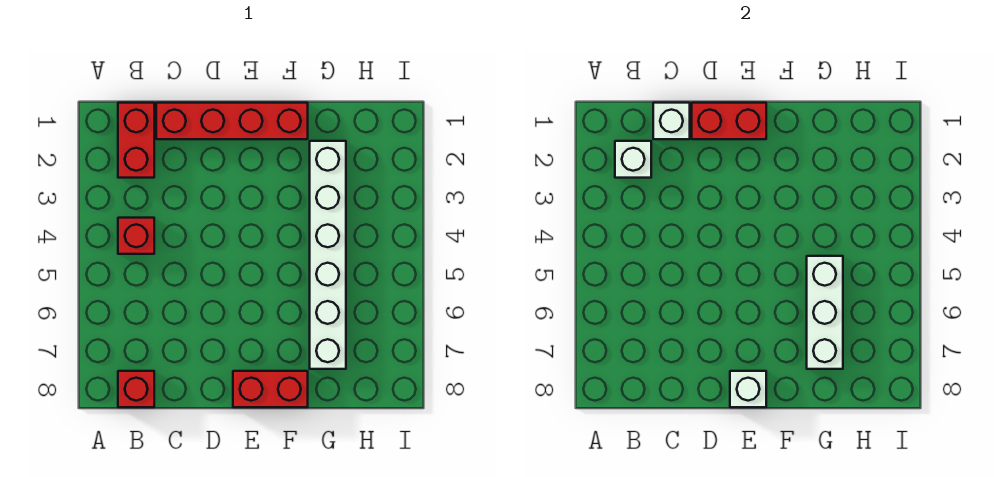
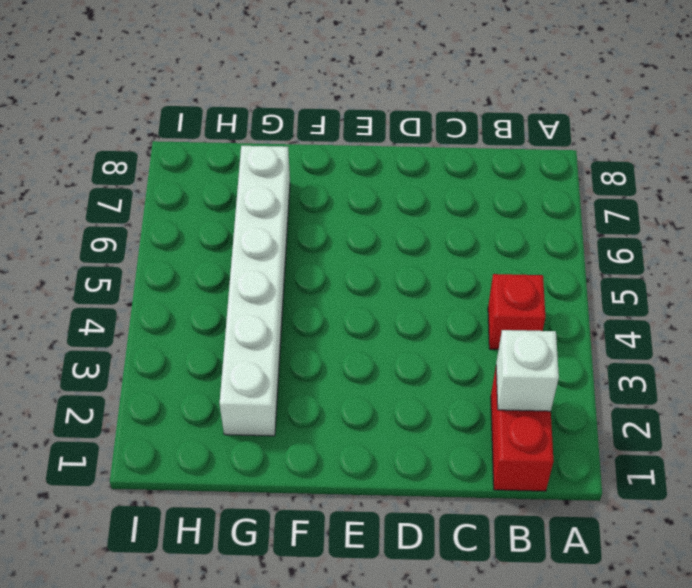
none -> red 1x1 brick [118,371,154,407]
none -> red 1x4 brick [156,103,308,139]

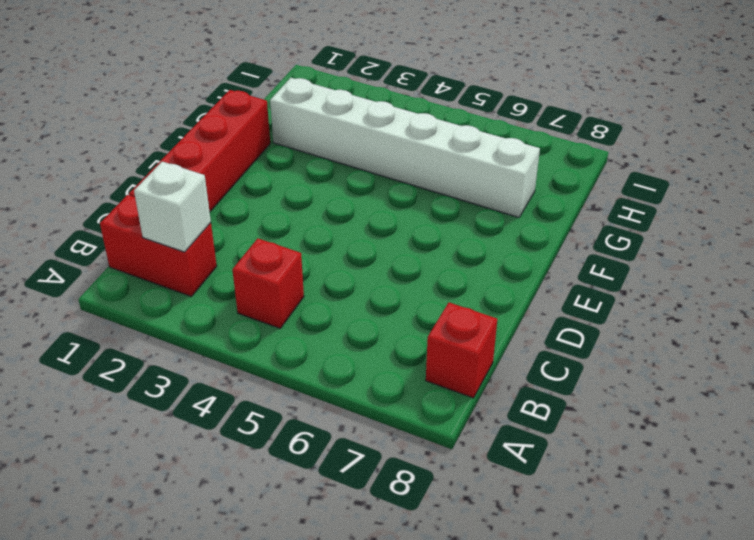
none -> red 1x2 brick [233,371,308,407]
none -> white 1x1 brick [653,103,690,139]

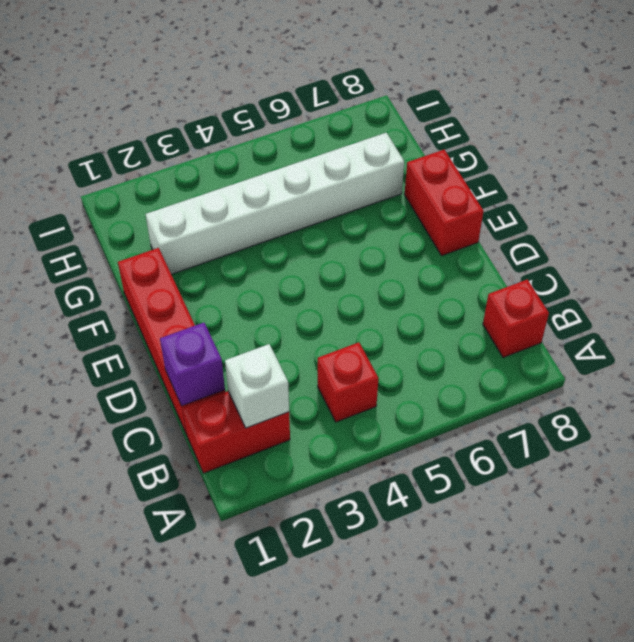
purple 1x1 brick [160,323,225,406] -> white 1x1 brick [653,103,690,139]
none -> red 1x2 brick [692,103,766,139]
none -> white 1x1 brick [730,371,766,407]

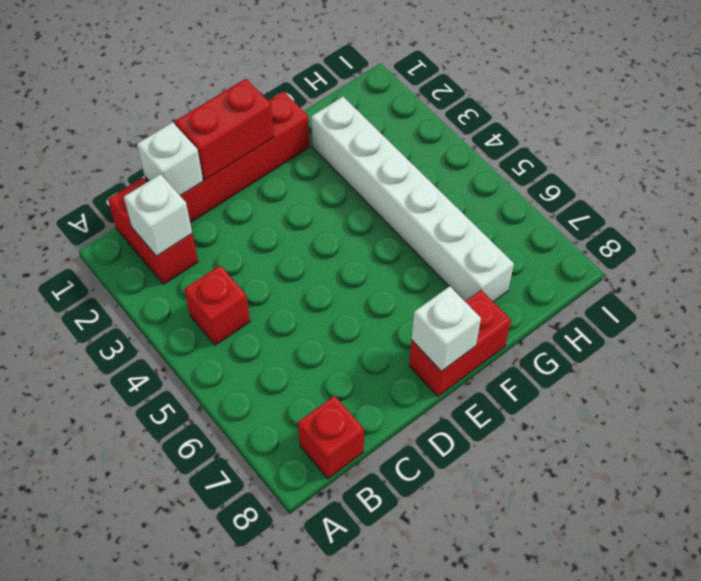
none -> white 1x3 brick [807,256,843,369]

